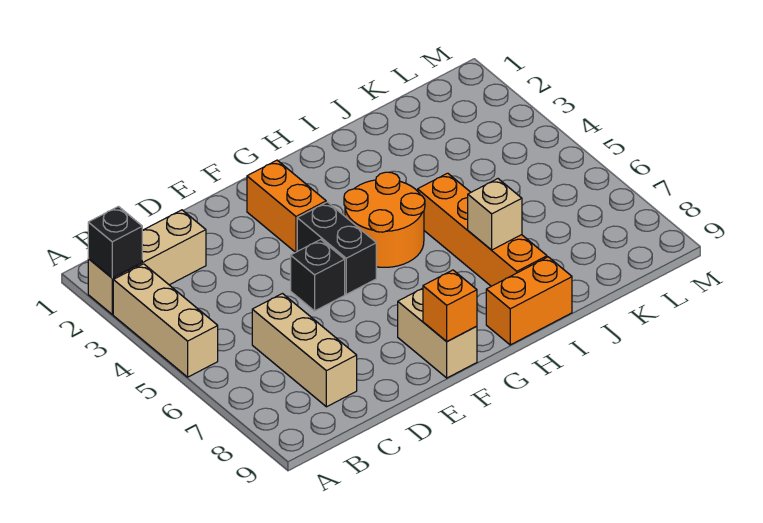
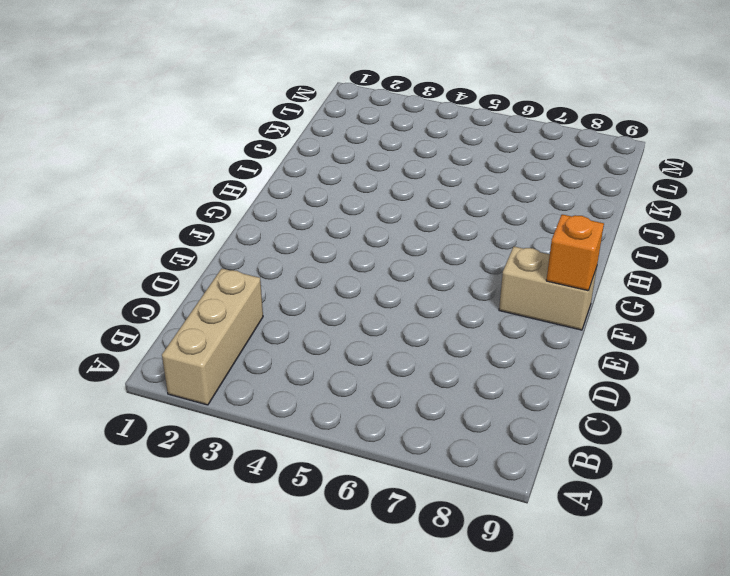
none -> tan 1x3 brick [113,264,218,377]
none -> tan 1x3 brick [252,294,357,407]
none -> black 1x1 brick [291,239,345,311]

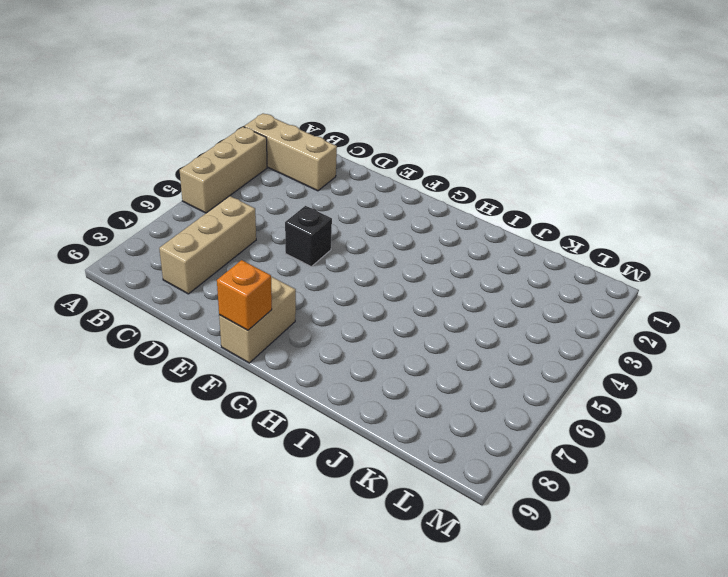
none -> orange 1x2 brick [247,160,326,252]
none -> black 1x2 brick [297,202,376,294]
none -> orange 2x2 round brick [344,172,425,267]

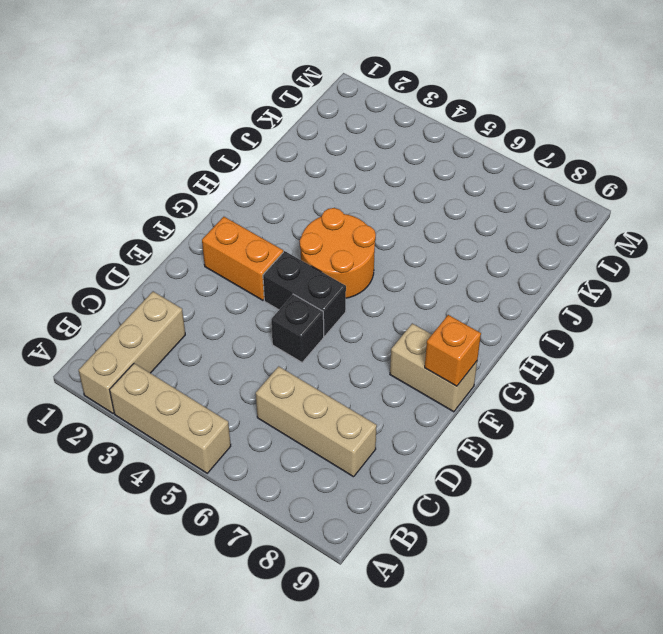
none -> orange 1x2 brick [486,257,572,345]
none -> orange 1x4 brick [418,173,547,286]
none -> black 1x1 brick [88,207,142,278]

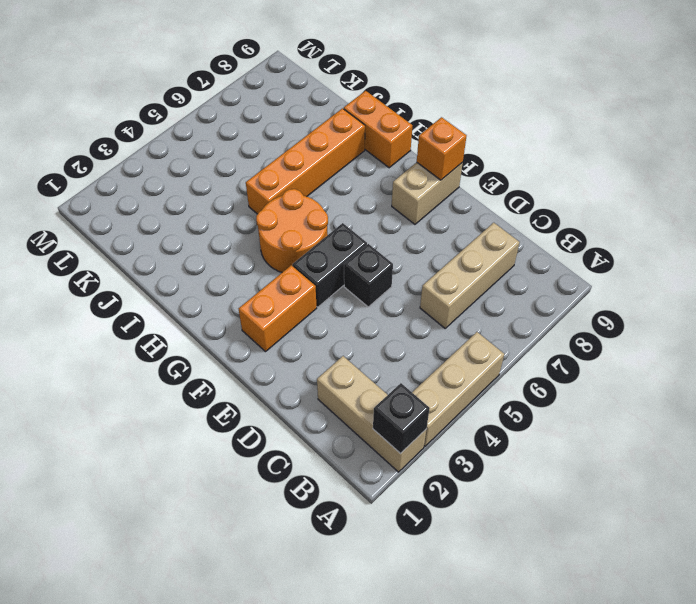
none -> tan 1x1 brick [468,179,522,250]

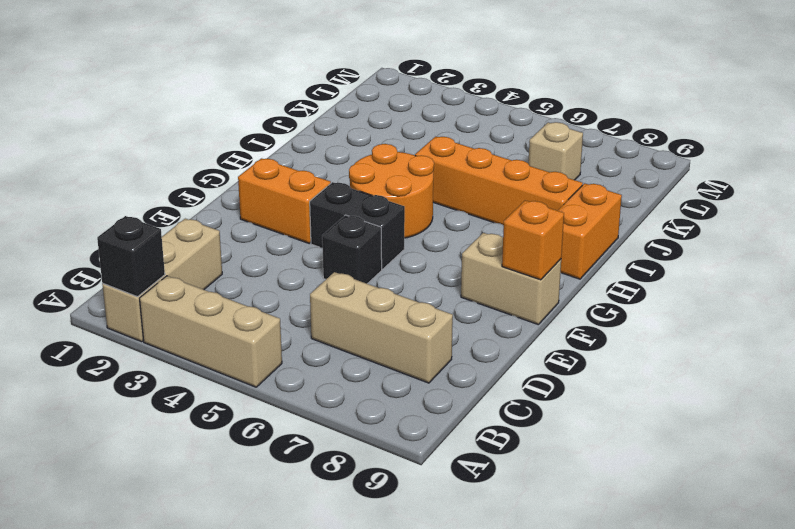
tan 1x1 brick [528,122,583,180] -> tan 1x1 brick moved to [468,179,522,250]

